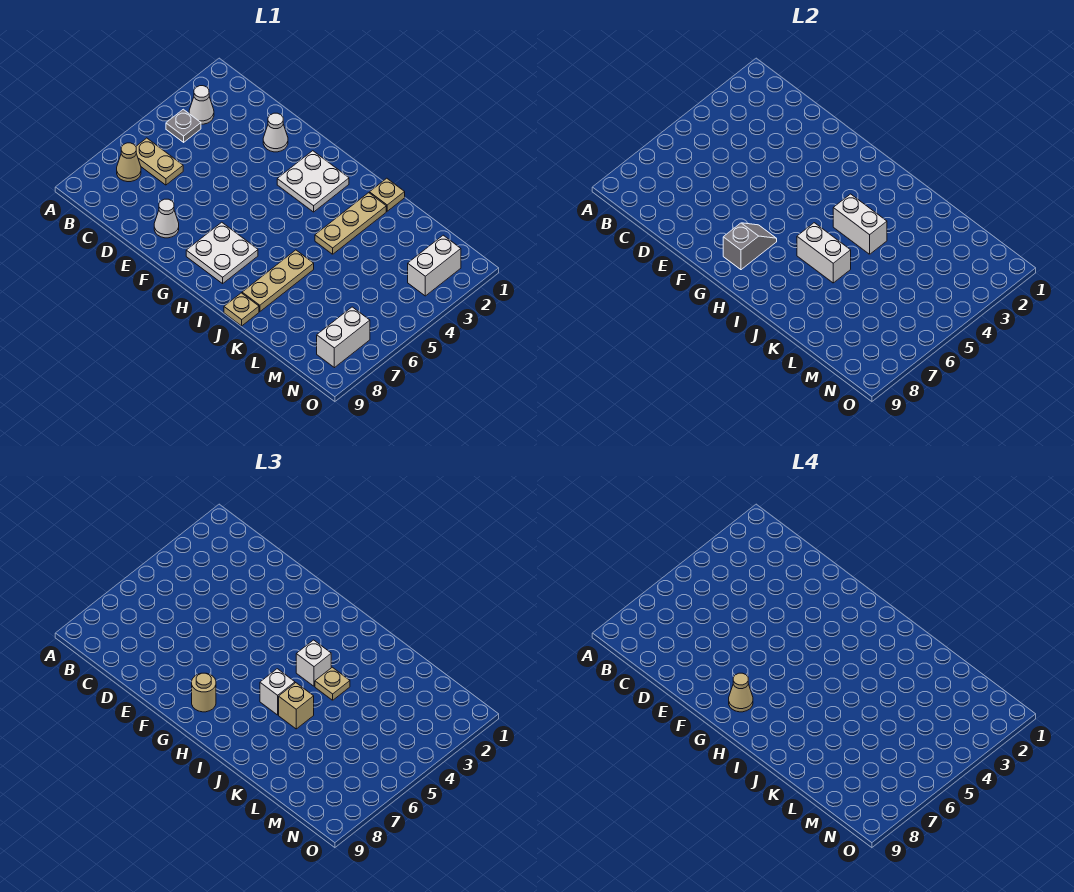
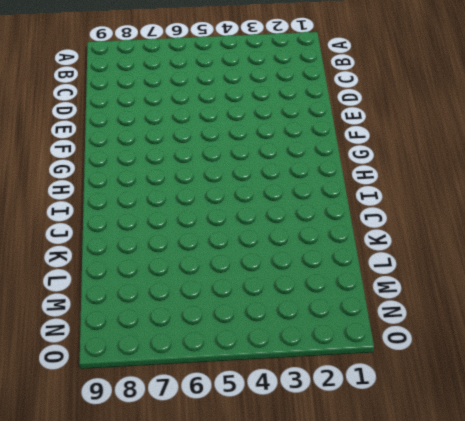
none -> white 1x1 cone [189,86,214,124]
none -> grey 1x1 plate [166,109,201,142]
none -> tan 1x2 plate [136,138,183,185]

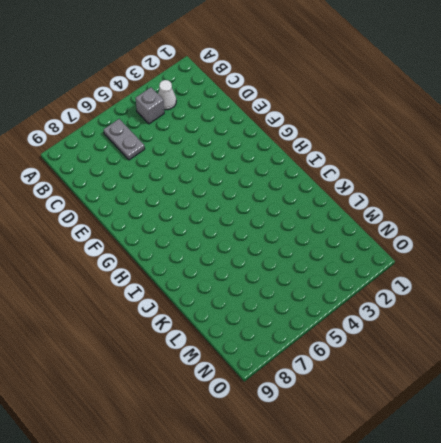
grey 1x1 brick [135,87,164,124] -> grey 1x1 plate [166,109,201,142]
grey 1x2 plate [104,119,145,160] -> tan 1x2 plate [136,138,183,185]
none -> tan 1x1 cone [117,143,141,182]
none -> white 1x1 cone [263,113,288,152]
none -> white 1x1 cone [154,199,179,238]

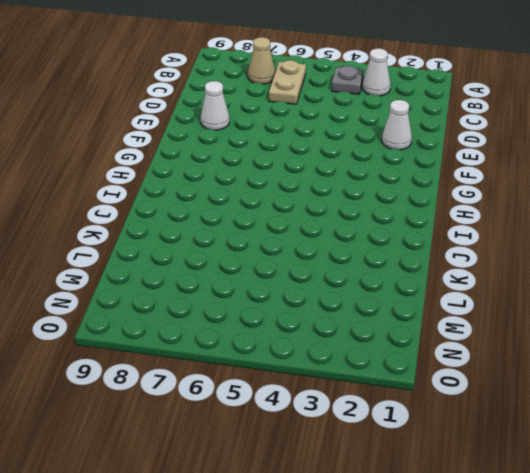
none -> white 2x2 plate [277,151,349,212]
none -> white 2x2 plate [186,222,258,284]
none -> tan 1x1 plate [370,178,405,211]

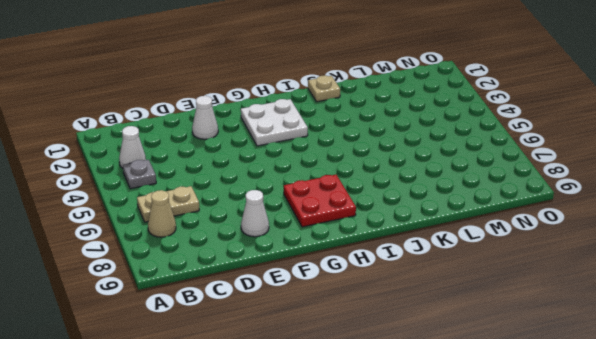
red 2x2 plate [284,175,356,227] -> white 2x2 plate [186,222,258,284]
none -> tan 1x3 plate [315,193,386,254]
none -> tan 1x3 plate [242,250,314,312]
none -> tan 1x1 plate [224,293,259,326]

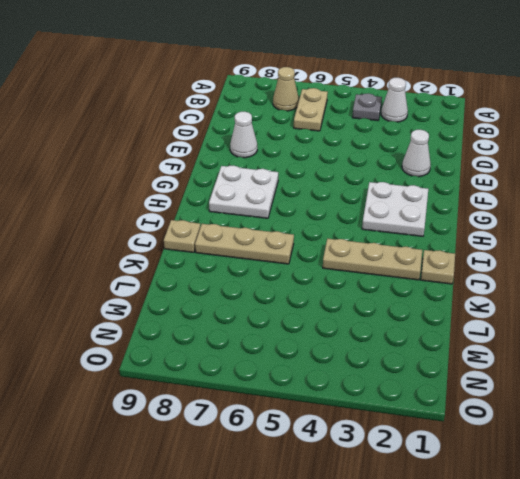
none -> white 1x2 brick [408,235,461,296]
none -> white 1x2 brick [317,307,370,368]
none -> grey 1x2 slope [723,223,777,270]

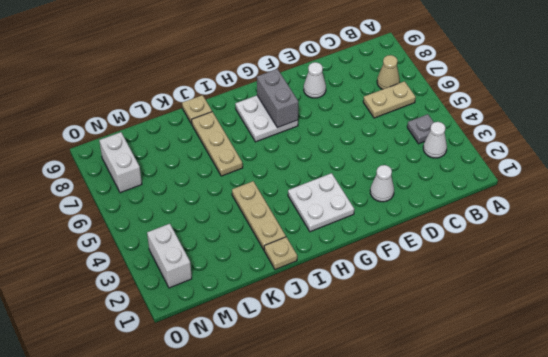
grey 1x2 brick [257,69,298,128] -> grey 1x2 slope [723,223,777,270]
none -> white 1x2 brick [833,194,887,254]
none -> white 1x2 brick [797,223,851,283]
none -> tan 1x1 round brick [192,673,216,712]

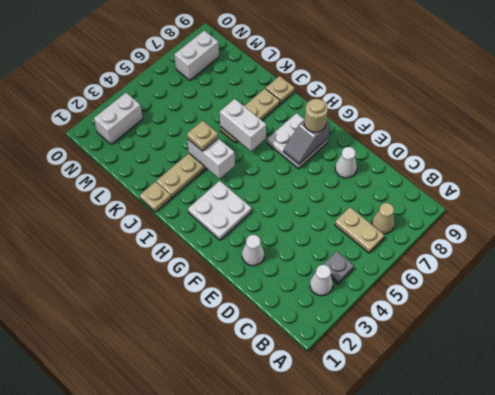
none -> white 1x1 brick [296,640,331,686]
none -> white 1x1 brick [260,669,295,715]
none -> tan 1x1 brick [279,683,314,729]

